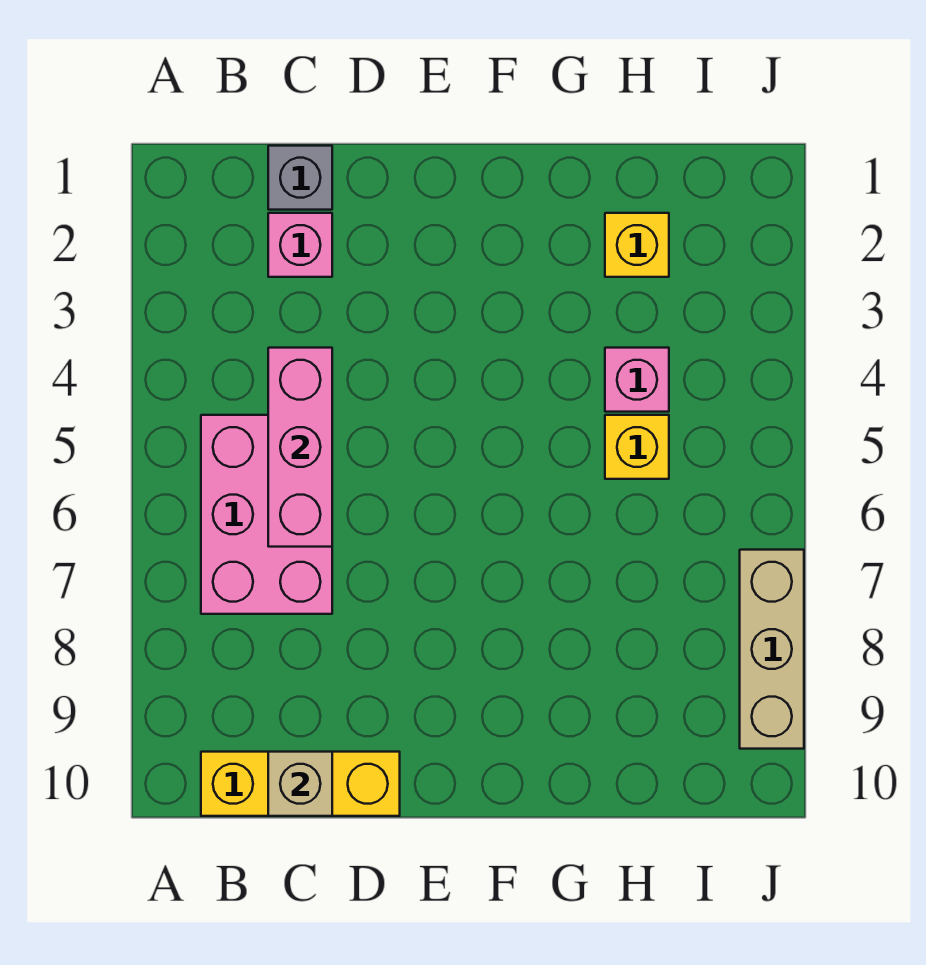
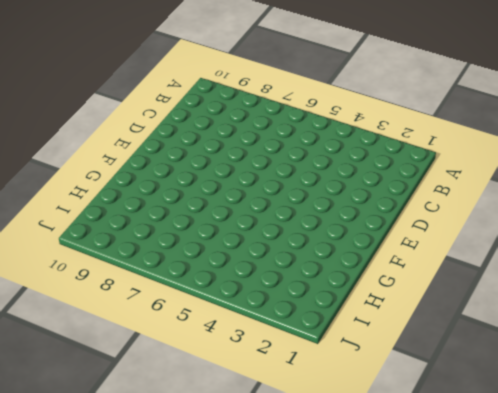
none -> pink 2x3 brick [201,415,332,614]
none -> yellow 1x3 brick [201,752,400,816]

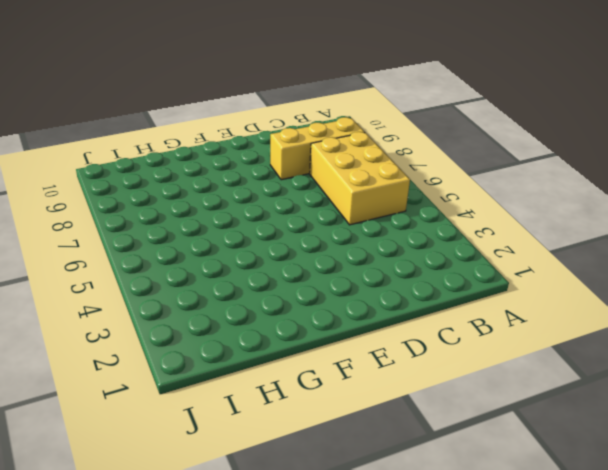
yellow 2x3 brick [310,132,410,225] -> pink 2x3 brick [201,415,332,614]
yellow 1x3 brick [270,117,365,180] -> yellow 1x3 brick moved to [201,752,400,816]
none -> grey 1x1 brick [268,146,332,210]
none -> pink 1x1 brick [268,213,332,277]

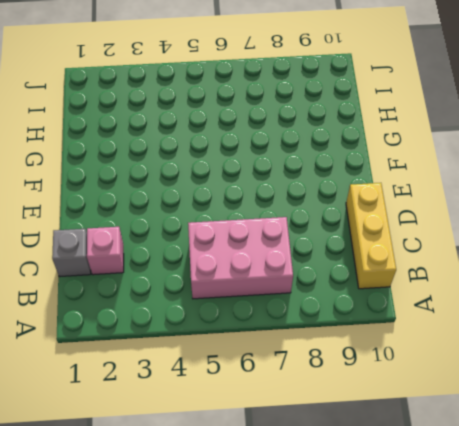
none -> yellow 1x1 brick [605,213,669,277]
none -> pink 1x1 brick [605,348,669,412]

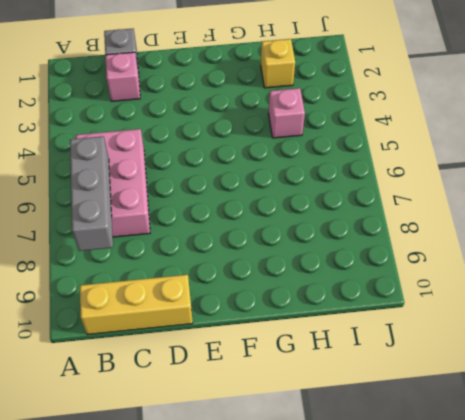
grey 1x3 brick [70,136,113,251] -> none
none -> yellow 1x1 brick [605,415,669,479]
none -> tan 1x3 brick [740,550,804,749]

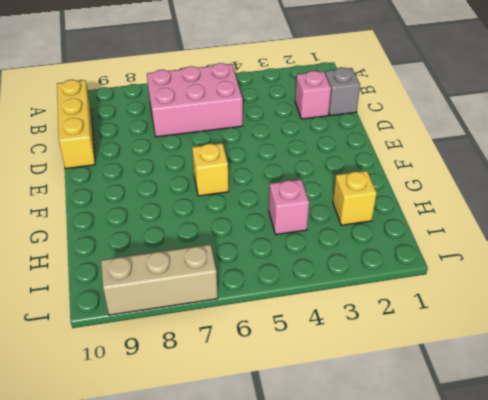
yellow 1x1 brick [192,143,229,196] -> yellow 1x1 brick moved to [605,415,669,479]
none -> pink 1x3 brick [268,348,332,547]
none -> tan 1x1 brick [268,752,332,816]

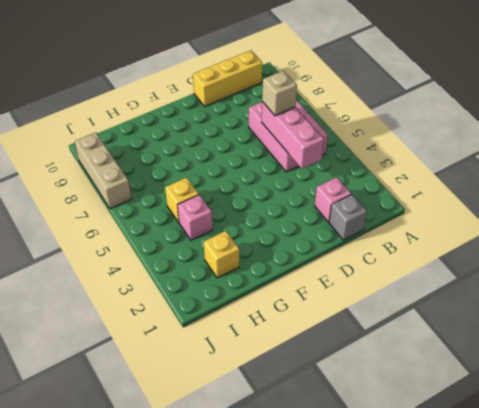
tan 1x1 brick [262,71,297,116] -> tan 1x1 brick moved to [268,752,332,816]

